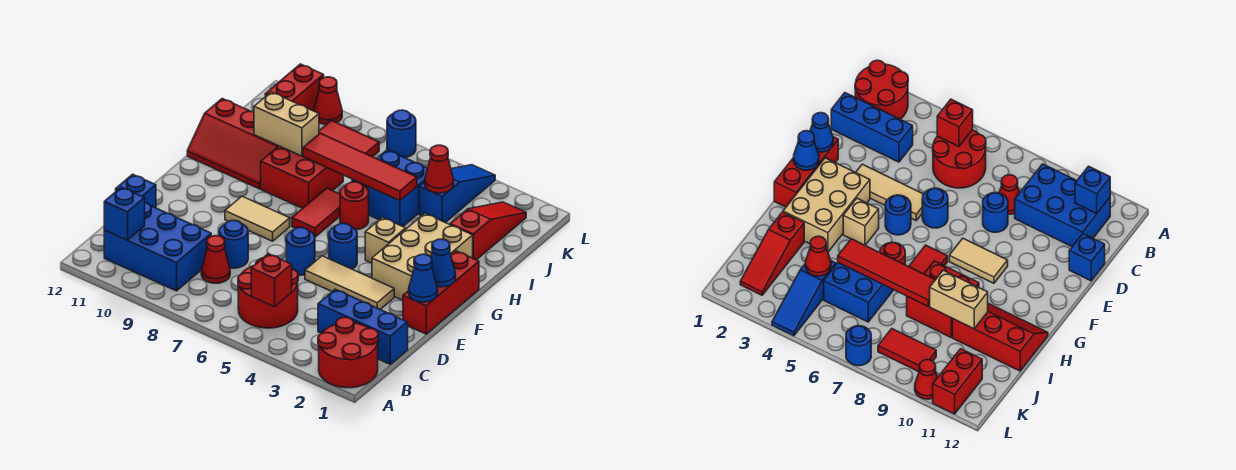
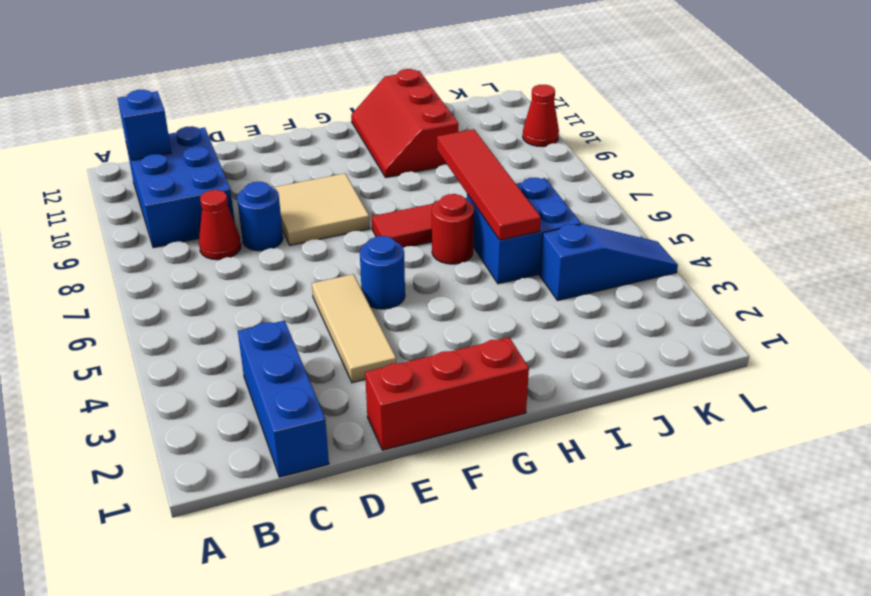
tan 2x2 tile [273,173,370,245] -> tan 1x2 tile [225,196,290,241]
none -> red 2x2 round brick [318,317,378,388]
none -> red 2x2 round brick [238,258,298,328]
none -> blue 1x1 brick [116,174,156,208]
none -> blue 1x1 round brick [286,227,315,275]

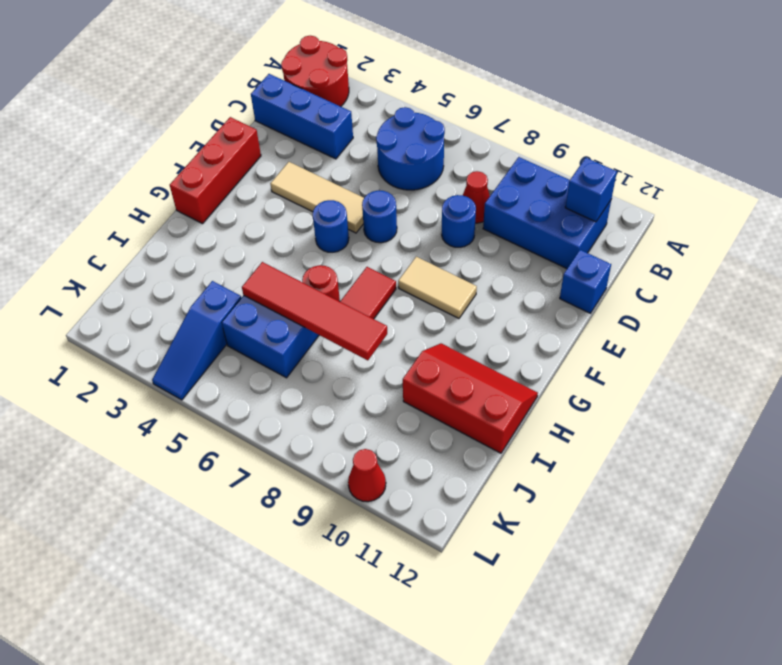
blue 2x2 round brick [376,107,445,190] -> red 2x2 round brick [238,258,298,328]
none -> tan 2x3 brick [372,214,473,300]
none -> tan 1x1 brick [365,218,406,263]
none -> red 2x2 brick [261,146,343,208]
none -> red 1x3 slope [450,202,526,260]

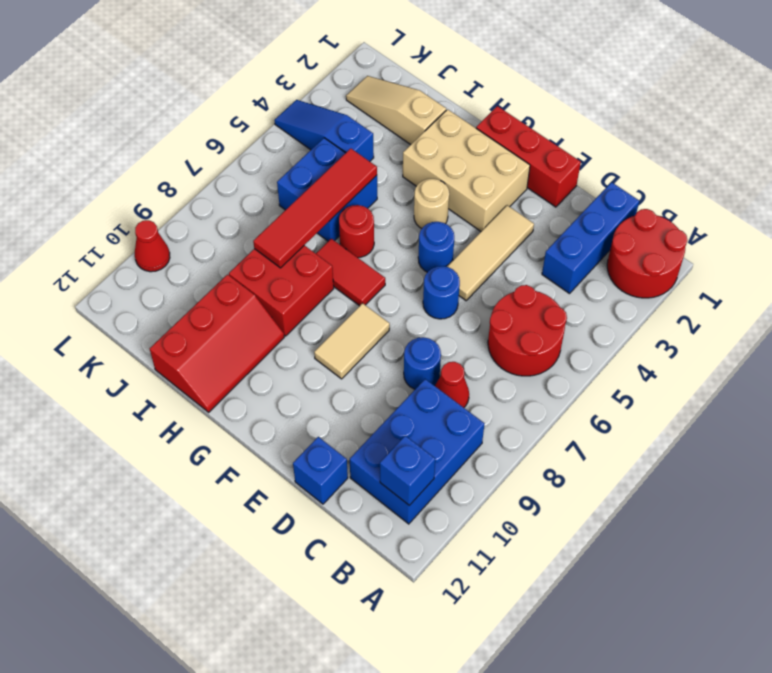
tan 1x1 round brick [414,179,449,228] -> tan 1x1 brick [365,218,406,263]
tan 1x3 slope [346,76,446,145] -> red 1x3 slope [450,202,526,260]
none -> red 1x2 tile [319,120,379,157]
none -> red 1x2 brick [265,64,324,111]
none -> blue 1x1 round brick [387,110,416,158]
none -> red 1x1 brick [251,254,292,307]

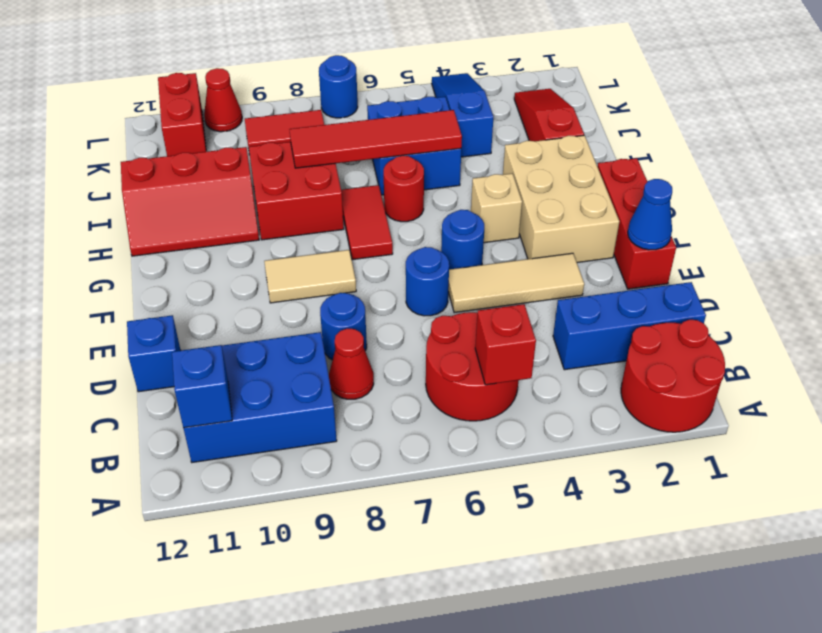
none -> blue 1x1 cone [431,239,456,287]
none -> tan 1x2 brick [254,92,319,156]
none -> red 1x1 cone [425,145,454,193]

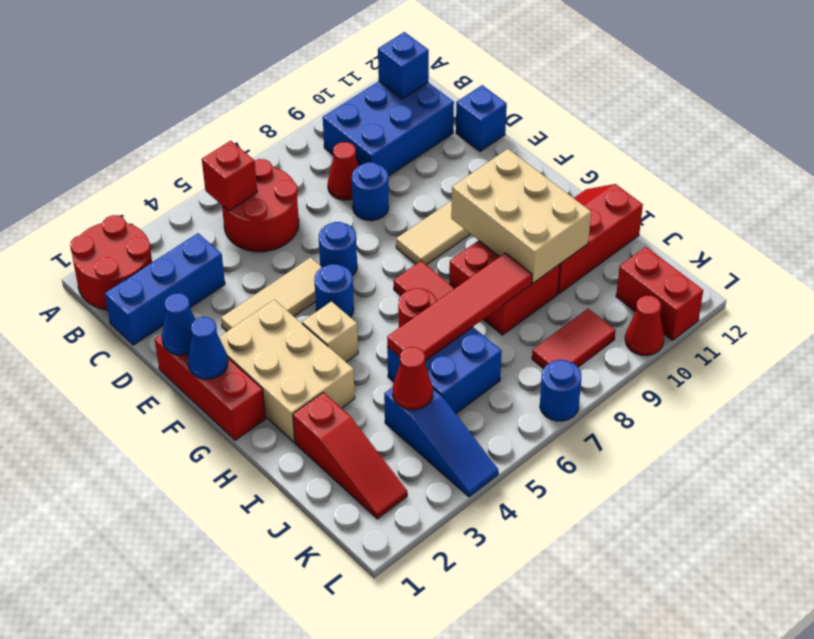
tan 2x3 brick [451,149,591,283] -> tan 1x2 brick [254,92,319,156]

